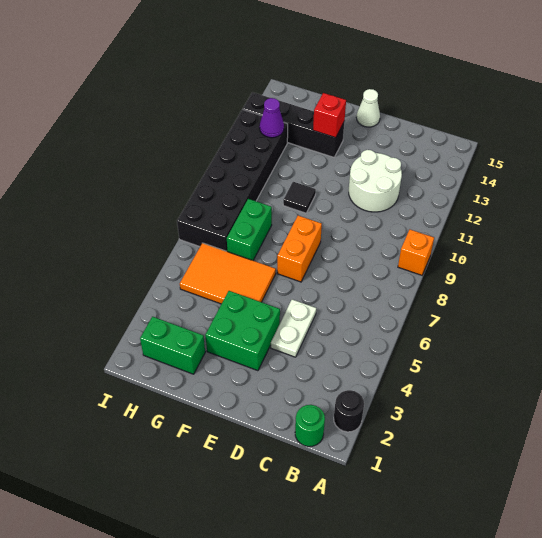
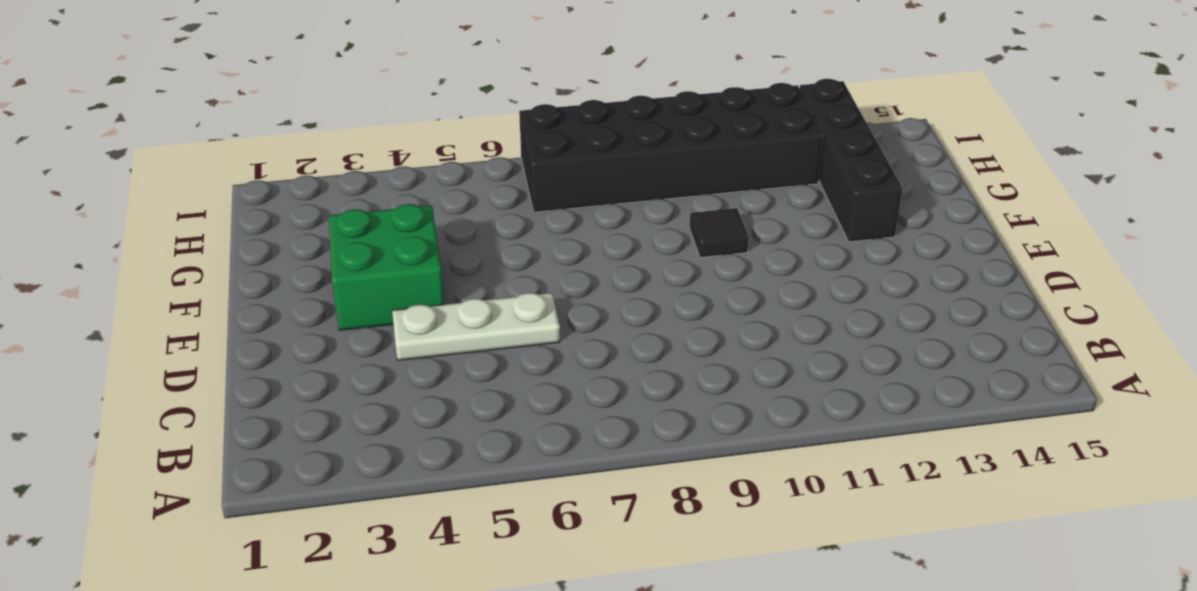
white 1x3 plate [392,293,560,360] -> white 1x2 plate [271,299,316,357]
none -> black 1x1 round brick [334,390,364,432]
none -> orange 1x1 brick [398,230,434,275]
none -> green 1x1 round brick [295,405,325,447]

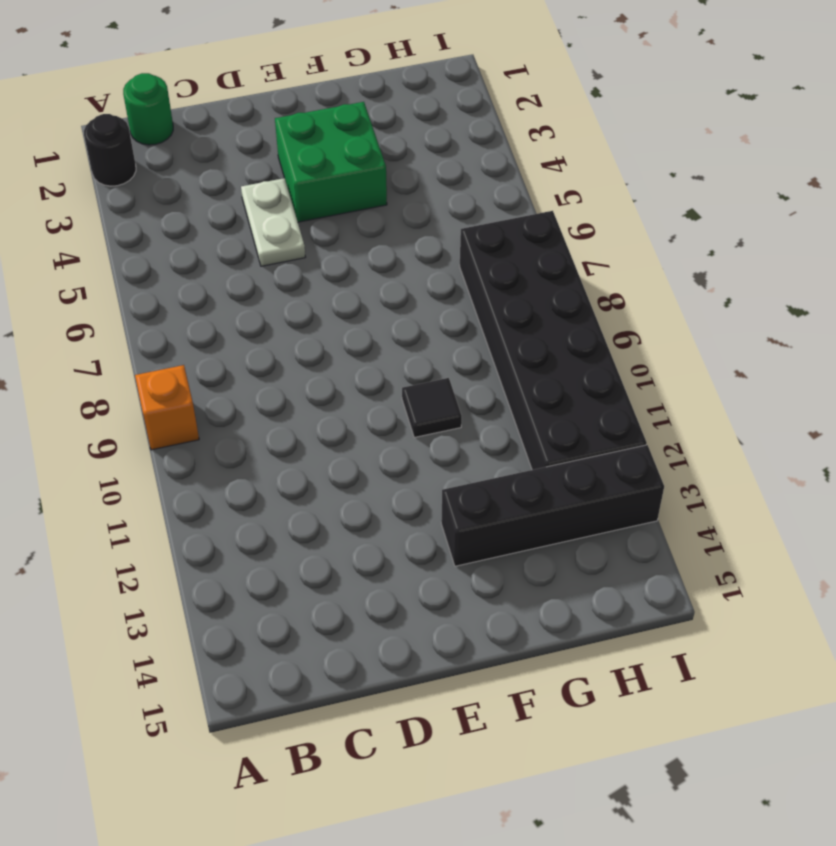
none -> white 2x2 round brick [349,150,402,212]
none -> orange 1x2 brick [277,216,322,282]
none -> white 1x1 cone [357,89,380,127]

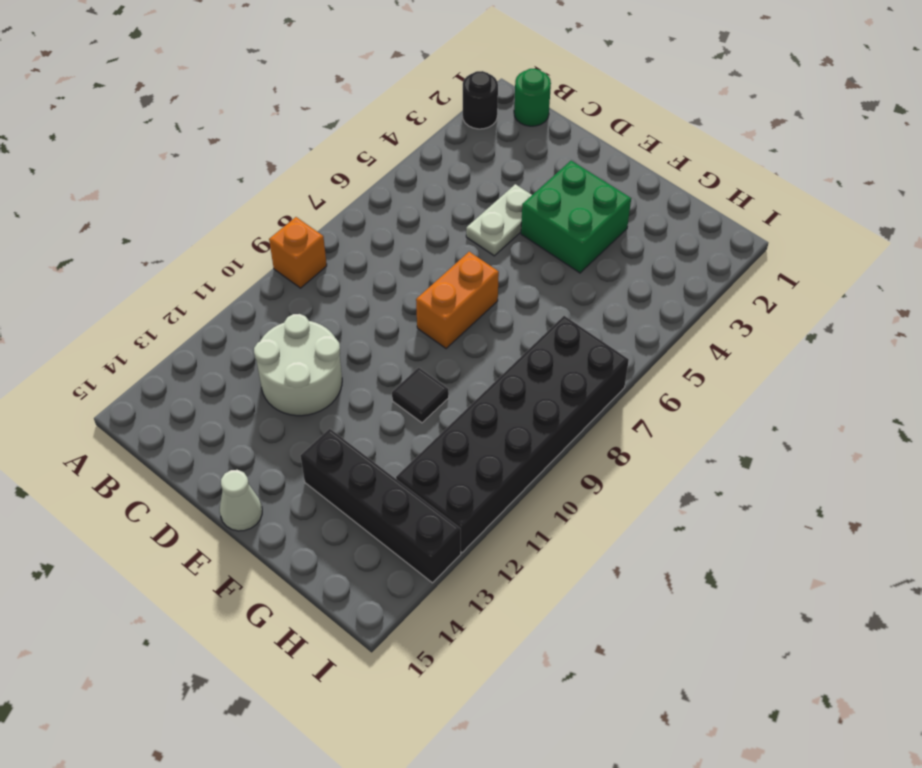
none -> orange 2x3 tile [180,243,276,304]
none -> green 1x2 brick [140,317,205,374]
none -> green 1x2 brick [227,199,272,260]

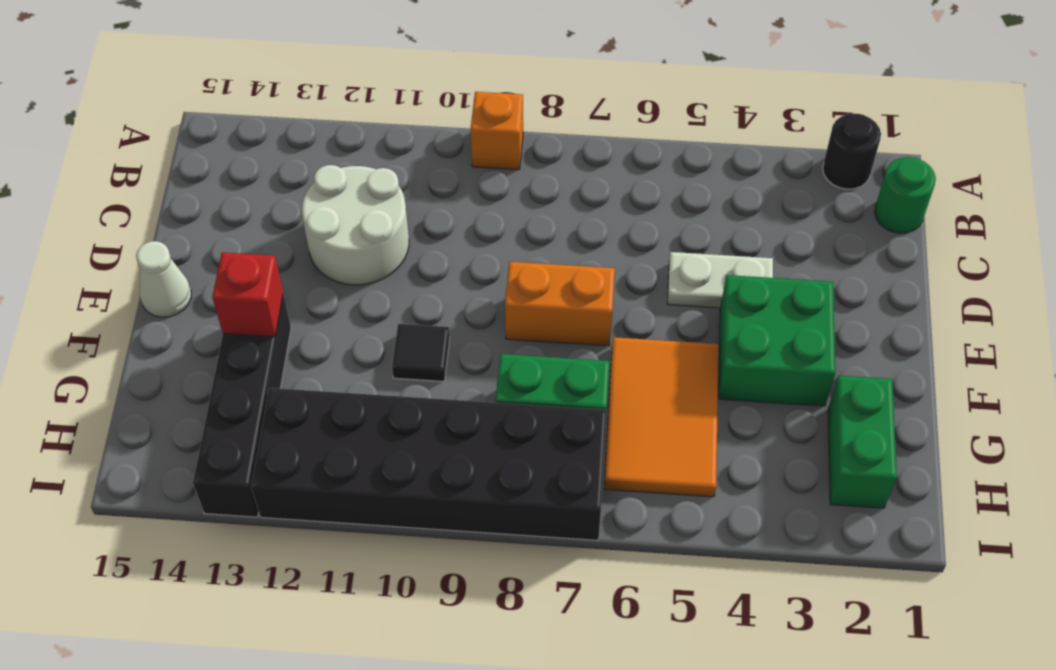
none -> purple 1x1 cone [260,98,284,138]

